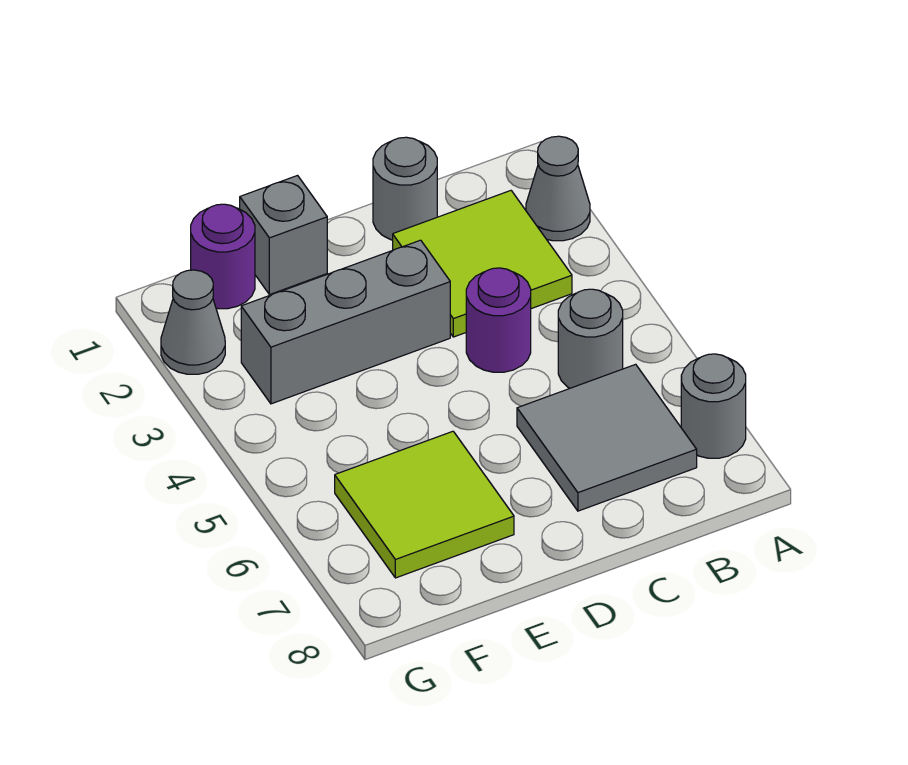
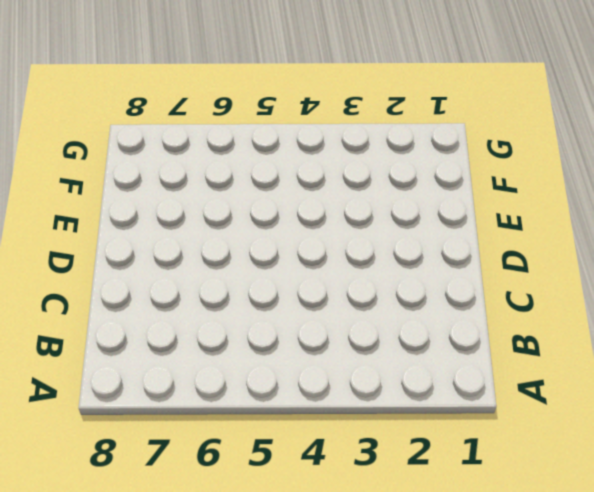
none -> grey 1x1 cone [526,136,590,241]
none -> grey 1x1 round brick [681,354,746,458]
none -> lime 2x2 tile [393,191,572,337]

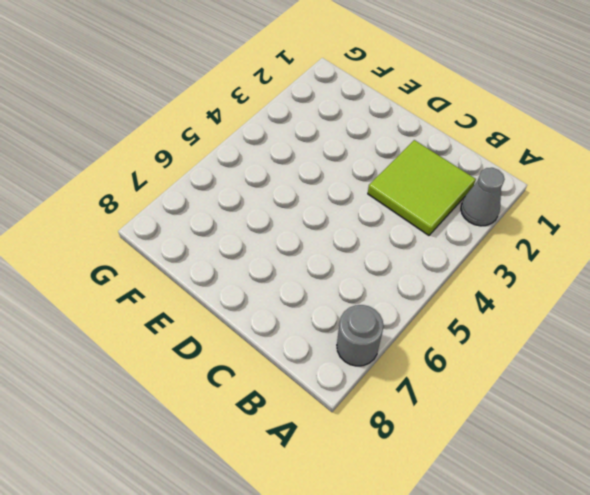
none -> grey 1x1 round brick [558,289,623,388]
none -> grey 2x2 tile [517,364,697,511]
none -> grey 1x1 round brick [373,137,437,240]

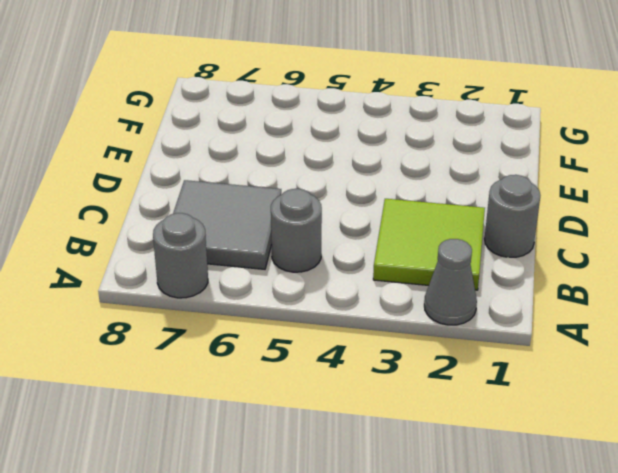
none -> purple 1x1 round brick [466,268,531,372]
none -> grey 1x3 brick [241,240,450,404]
none -> grey 1x1 brick [240,176,327,295]

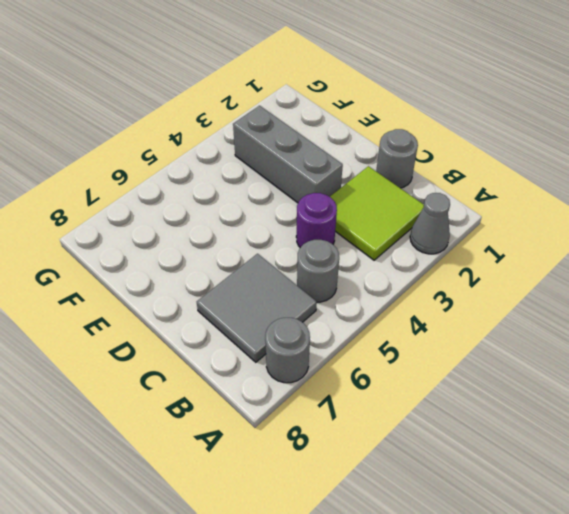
none -> grey 1x1 brick [240,176,327,295]
none -> lime 2x2 tile [335,431,514,578]
none -> purple 1x1 round brick [191,204,255,309]

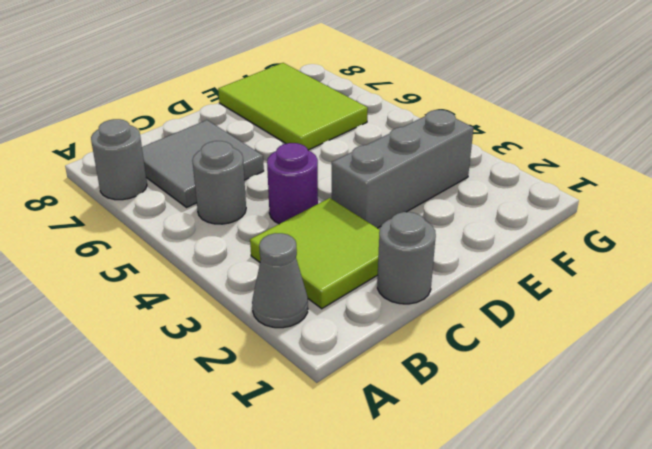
lime 2x3 tile [218,63,368,150] -> lime 2x2 tile [335,431,514,578]
none -> grey 1x1 brick [240,176,327,295]
none -> purple 1x1 round brick [191,204,255,309]
none -> grey 1x1 cone [161,270,225,374]

